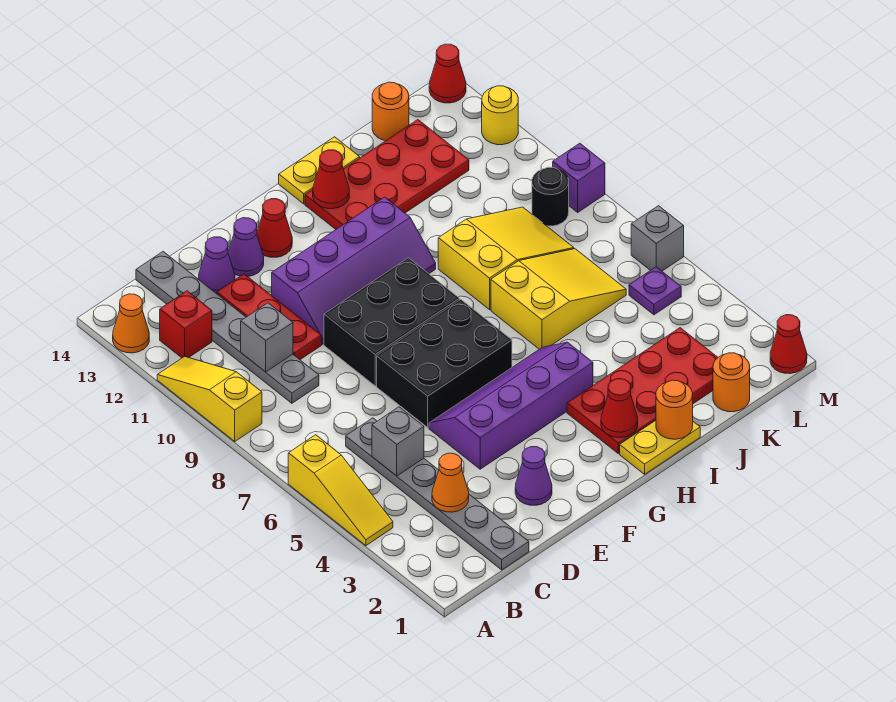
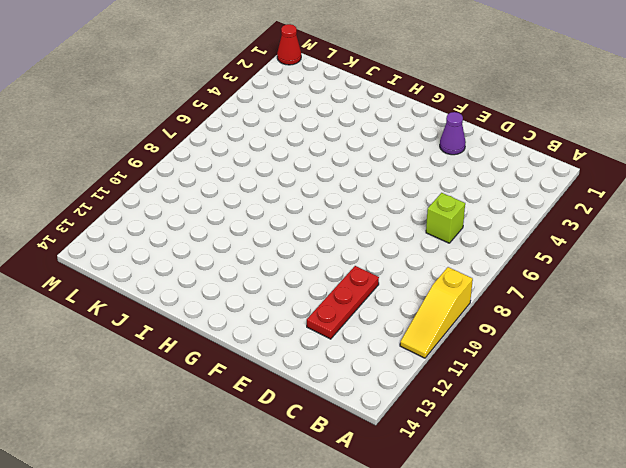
lime 1x1 brick [426,193,465,243] -> grey 1x6 plate [346,418,529,570]
none -> yellow 1x3 slope [288,435,393,546]
none -> orange 1x1 cone [113,294,149,353]
none -> red 1x1 brick [160,291,212,358]
none -> grey 1x6 plate [136,252,319,403]

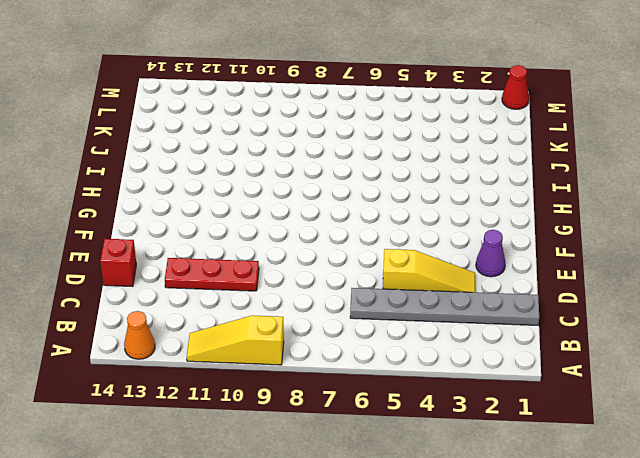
yellow 1x3 slope [383,249,475,292] -> yellow 1x3 slope moved to [288,435,393,546]
red 1x1 brick [100,239,136,287] -> red 1x1 brick moved to [160,291,212,358]
none -> grey 1x6 plate [136,252,319,403]
none -> purple 1x1 cone [198,237,235,294]
none -> purple 2x4 slope [429,342,593,469]
none -> black 2x3 brick [377,300,512,427]

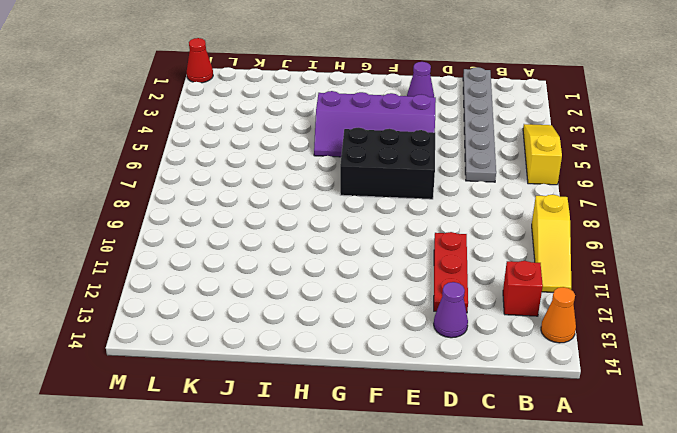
none -> grey 1x6 plate [136,252,319,403]
none -> black 2x3 brick [324,258,460,386]
none -> purple 2x4 slope [272,197,436,344]
none -> purple 1x1 cone [228,218,264,277]

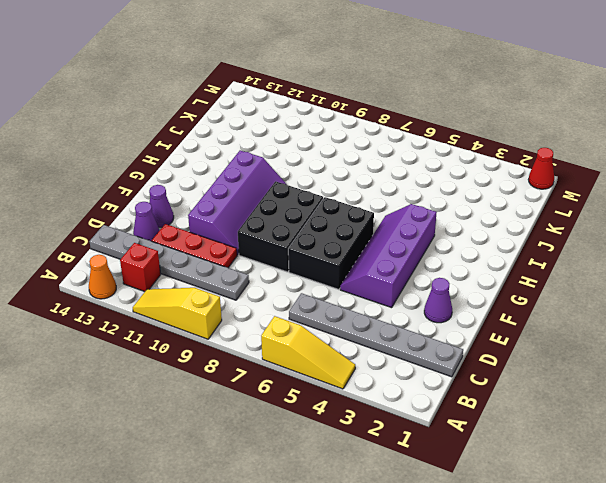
none -> red 1x1 cone [257,199,292,257]
none -> yellow 1x2 plate [620,421,700,474]
none -> red 2x4 plate [567,328,718,453]
none -> red 2x4 plate [305,120,469,229]

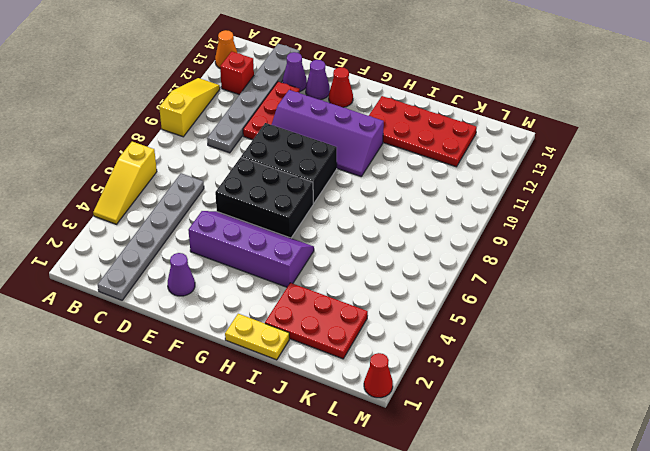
red 2x3 plate [265,283,368,359] -> red 2x4 plate [567,328,718,453]
none -> yellow 1x2 plate [279,137,360,204]
none -> yellow 2x3 slope [491,249,626,349]
none -> yellow 2x3 slope [438,207,574,310]
none -> orange 1x1 round brick [713,353,750,412]

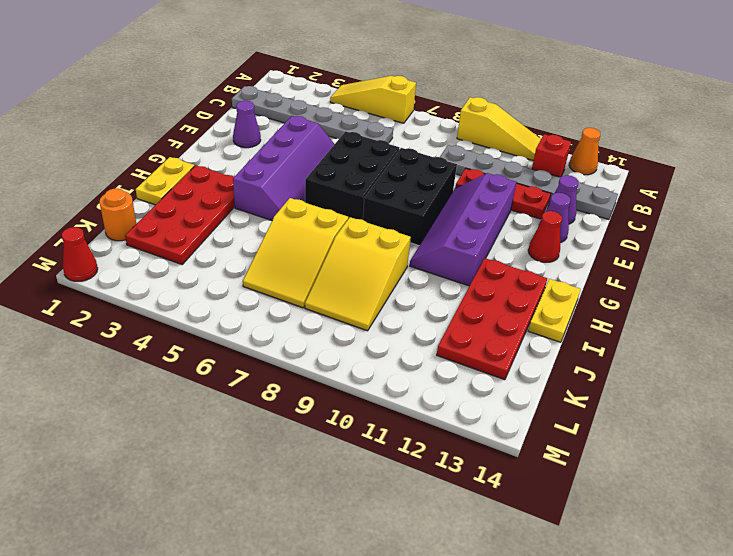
none -> orange 1x1 round brick [372,82,409,141]
none -> purple 1x1 plate [629,267,681,315]
none -> black 1x1 round brick [532,167,569,226]
none -> grey 1x1 brick [631,206,684,271]

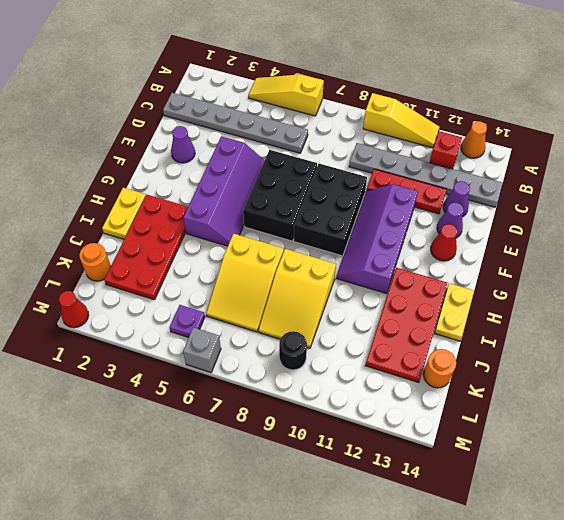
none -> purple 1x1 brick [553,143,605,212]
none -> yellow 1x1 round brick [482,86,518,145]
none -> red 1x1 cone [429,44,466,103]
none -> orange 1x1 cone [432,453,469,512]

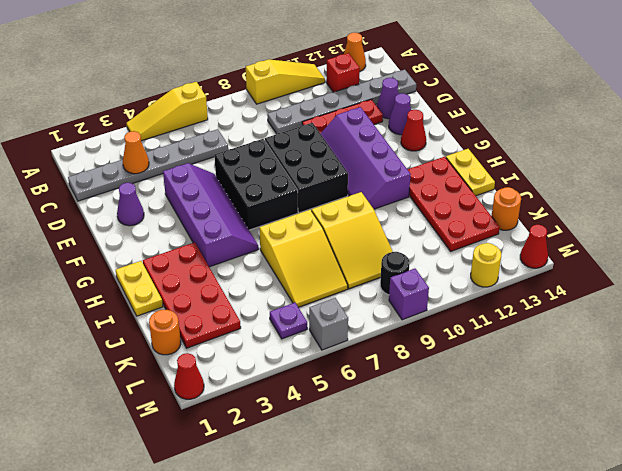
none -> grey 1x1 brick [372,407,424,476]
none -> grey 1x1 brick [241,303,293,372]
none -> red 1x1 cone [601,379,638,438]
none -> red 1x1 cone [313,150,349,209]

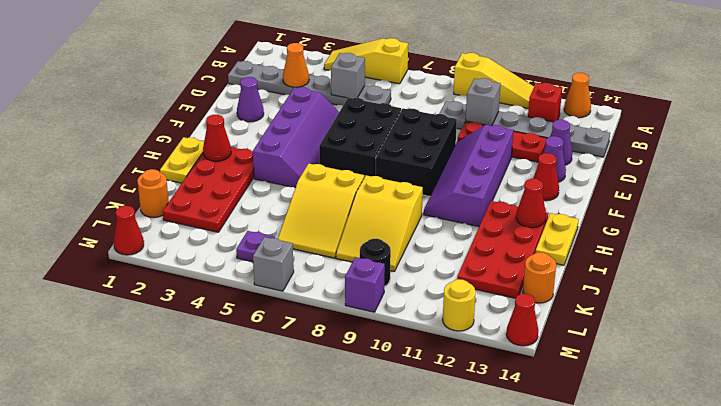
none -> orange 1x1 round brick [656,380,693,439]

